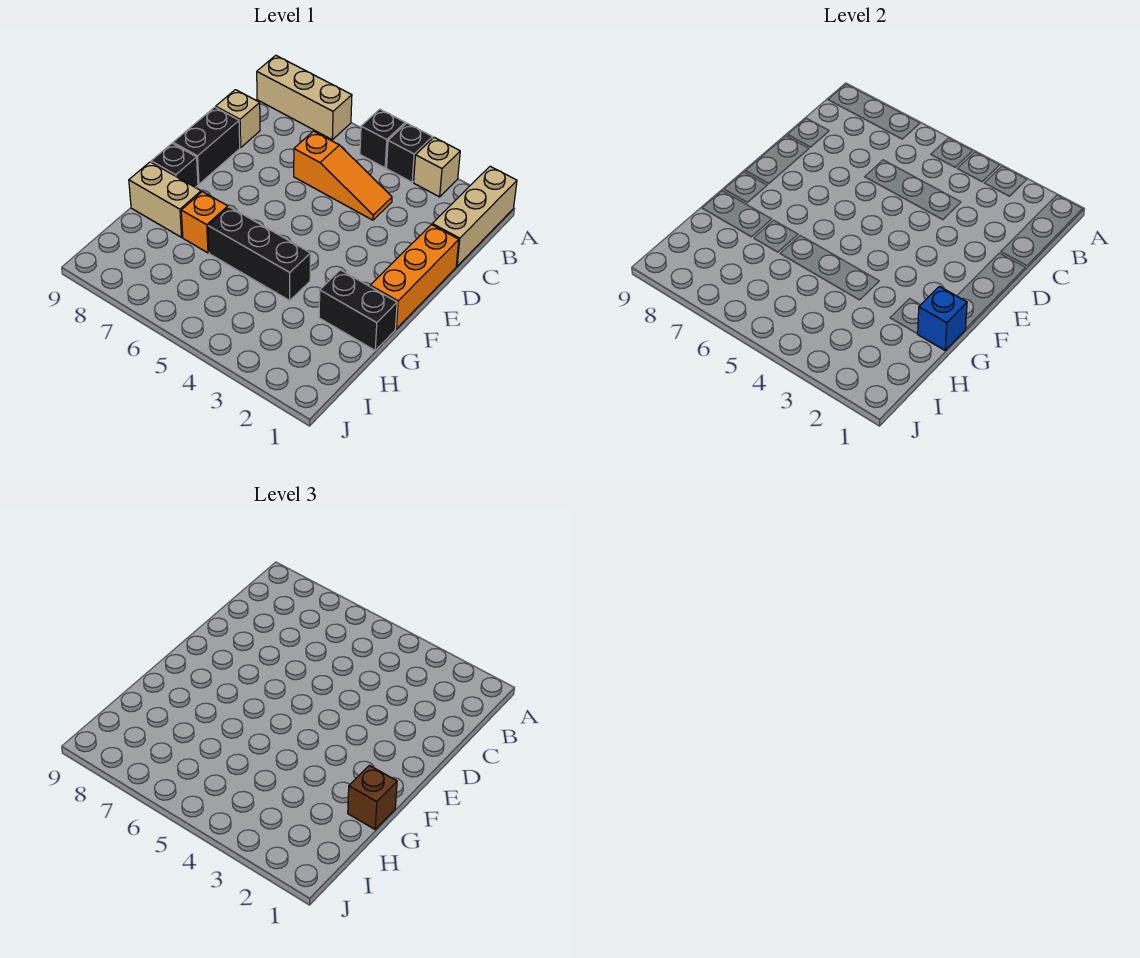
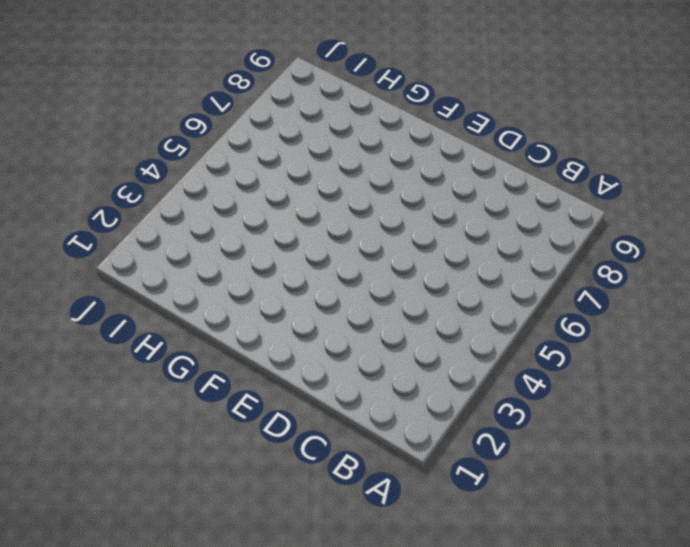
none -> tan 1x3 brick [432,166,517,266]
none -> tan 1x1 brick [414,137,460,197]
none -> black 1x1 brick [387,123,433,182]

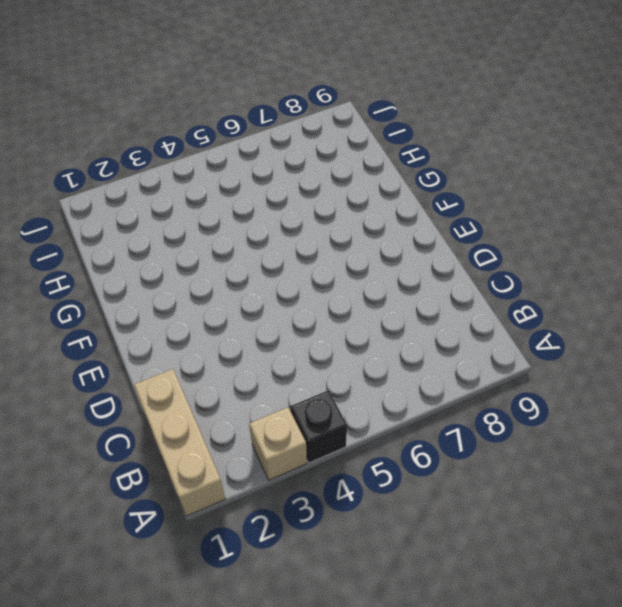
none -> black 1x1 brick [360,109,405,168]
none -> tan 1x3 brick [257,55,352,140]
none -> orange 1x3 slope [294,131,392,220]

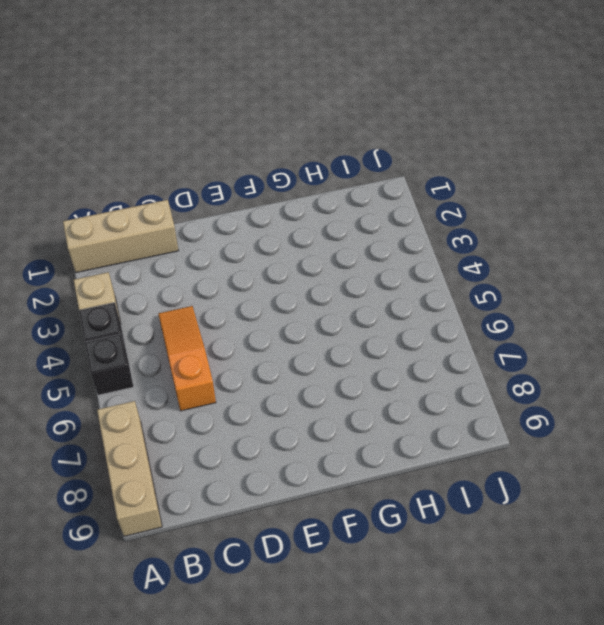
none -> tan 1x1 brick [216,90,260,147]
none -> orange 1x3 brick [370,225,459,329]
none -> black 1x2 brick [173,107,240,184]

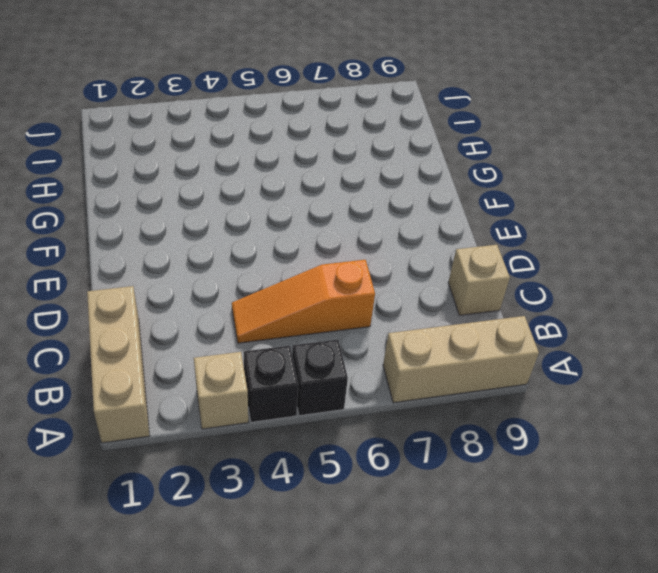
none -> orange 1x3 brick [370,225,459,329]
none -> black 1x2 brick [173,107,240,184]
none -> black 1x1 brick [151,143,198,187]

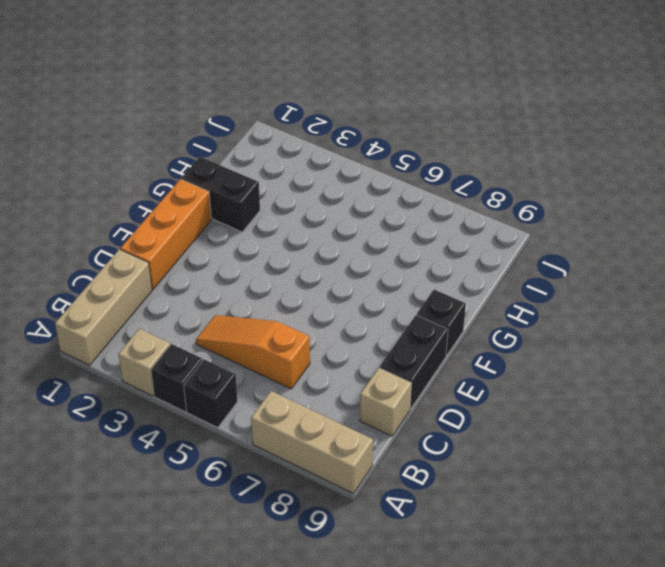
none -> black 1x3 brick [208,207,311,300]
none -> orange 1x1 brick [181,192,228,253]
none -> tan 1x2 brick [129,162,201,237]

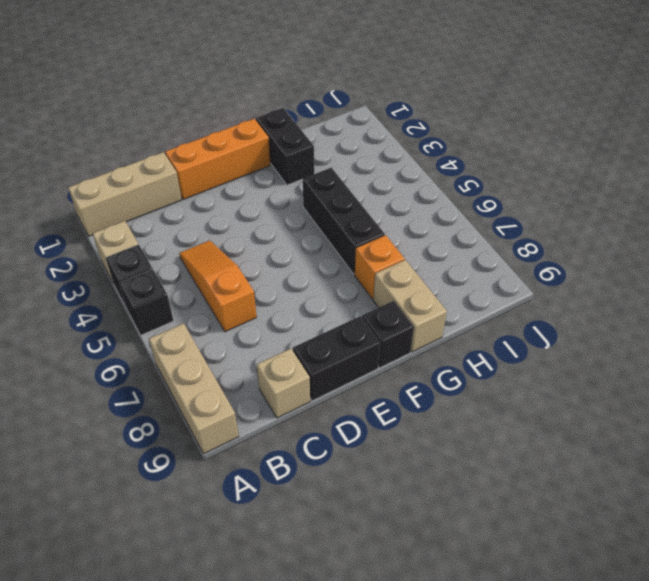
none -> blue 1x1 brick [918,286,967,350]
none -> brown 1x1 brick [348,765,397,829]

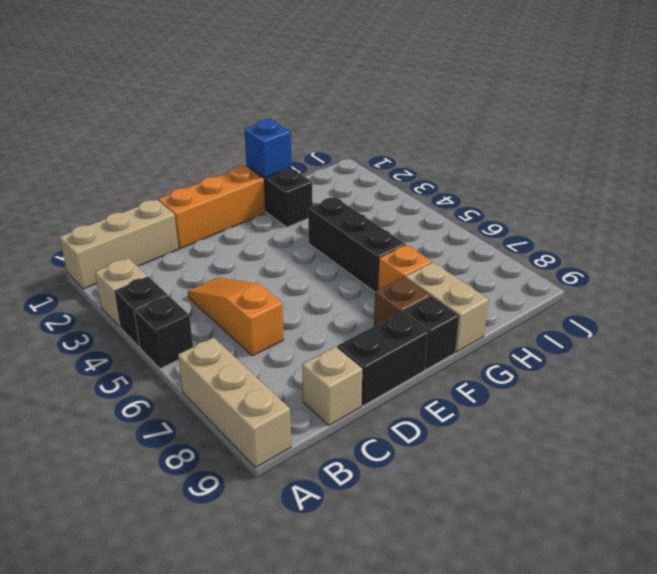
brown 1x1 brick [374,277,430,326] -> brown 1x1 brick moved to [348,765,397,829]

